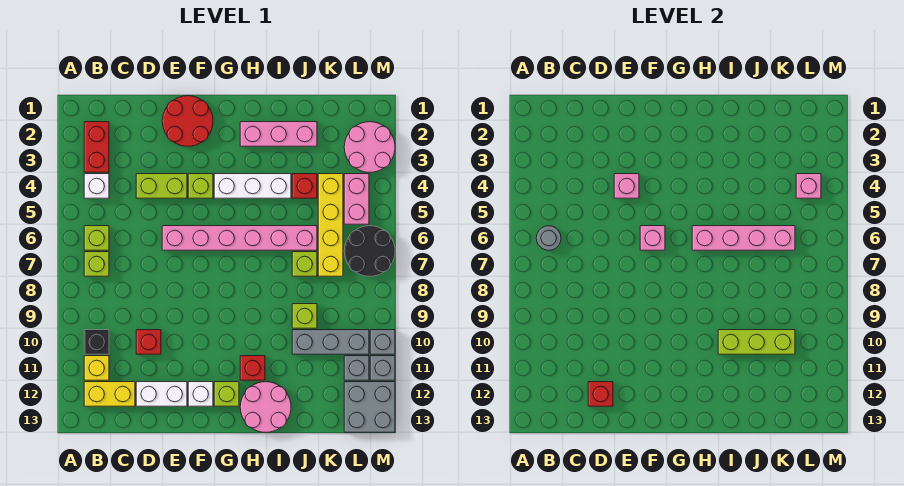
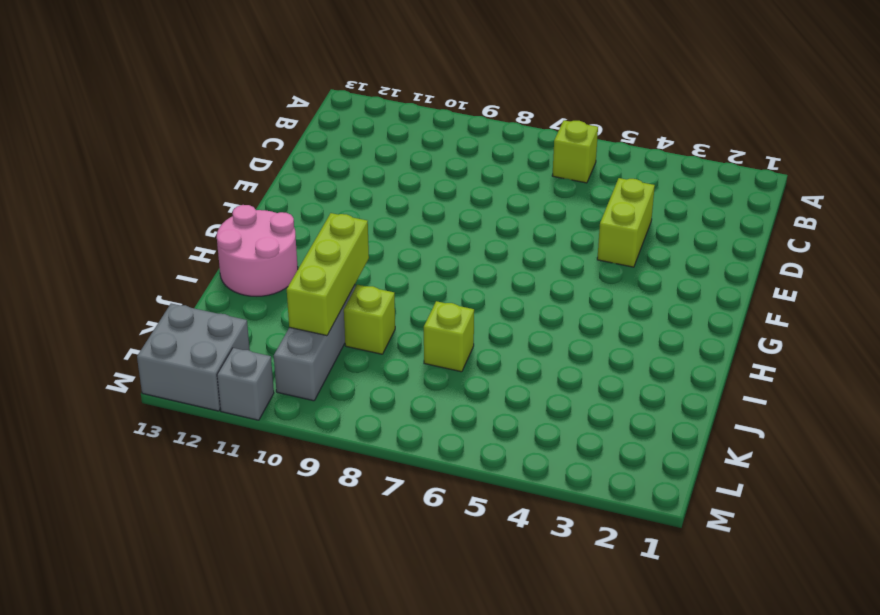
none -> red 1x2 brick [84,122,109,172]
none -> white 1x1 brick [84,174,109,198]
none -> lime 1x1 brick [84,252,109,276]
none -> black 1x1 brick [84,330,109,354]

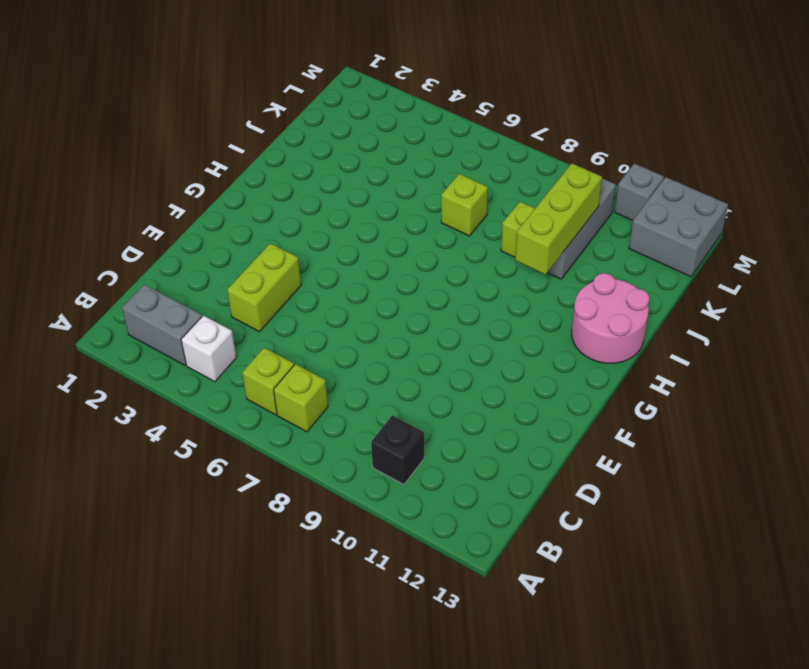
grey 1x2 brick [122,284,202,365] -> red 1x2 brick [84,122,109,172]
none -> yellow 1x1 brick [84,356,109,380]
none -> yellow 1x2 brick [84,382,135,406]
none -> red 1x1 brick [136,330,161,354]
none -> white 1x2 brick [136,382,187,406]

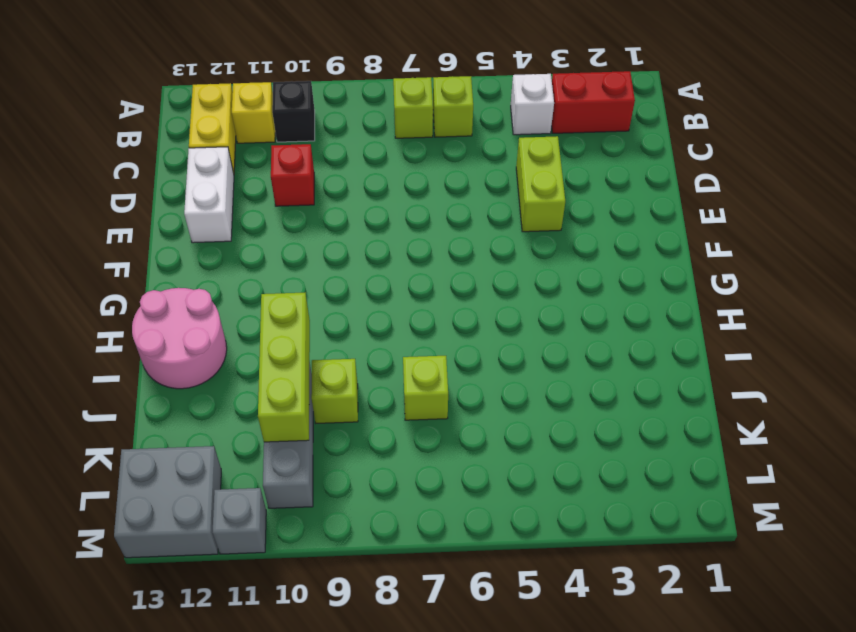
none -> red 2x2 round brick [162,96,213,146]
none -> pink 1x6 brick [162,226,317,250]
none -> lime 1x1 brick [188,174,213,198]
none -> white 1x1 brick [188,382,213,406]

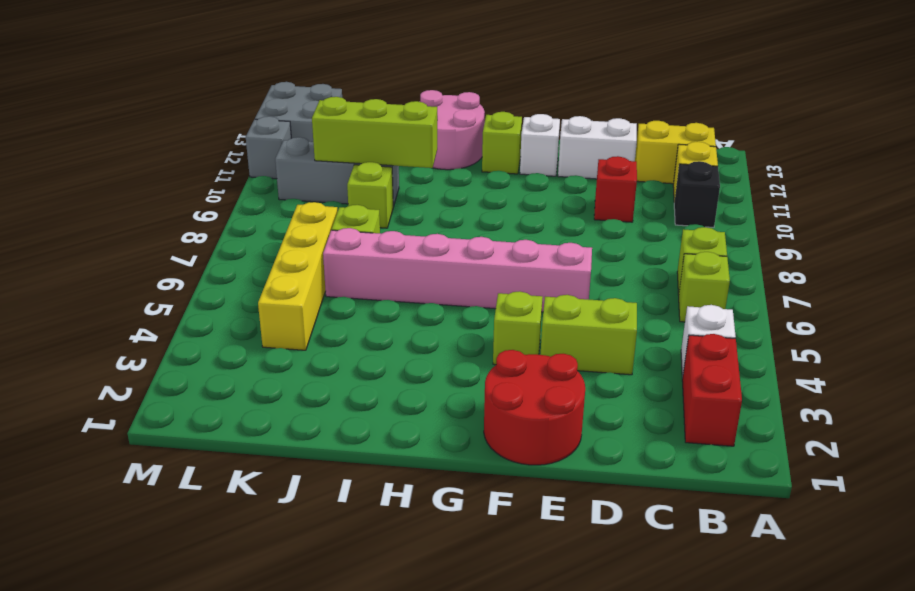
none -> white 1x3 brick [214,174,291,198]
none -> pink 1x3 brick [240,122,317,146]
none -> red 1x1 brick [240,356,265,380]
none -> red 1x1 brick [292,174,317,198]

